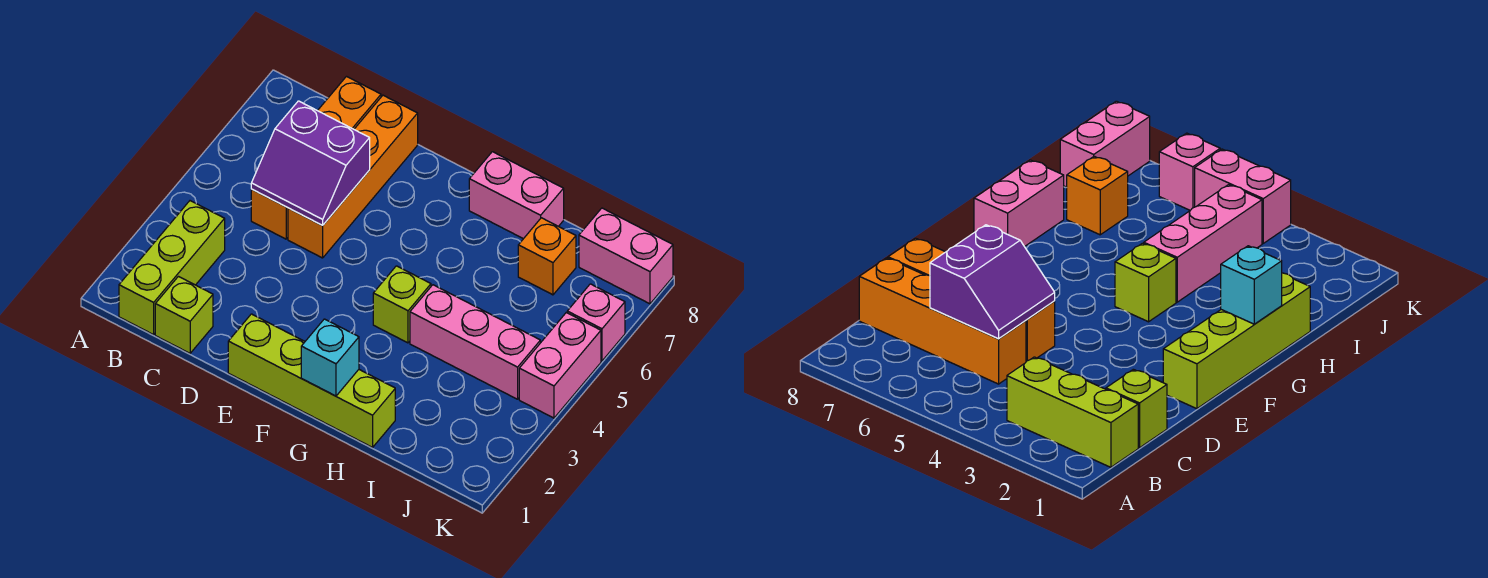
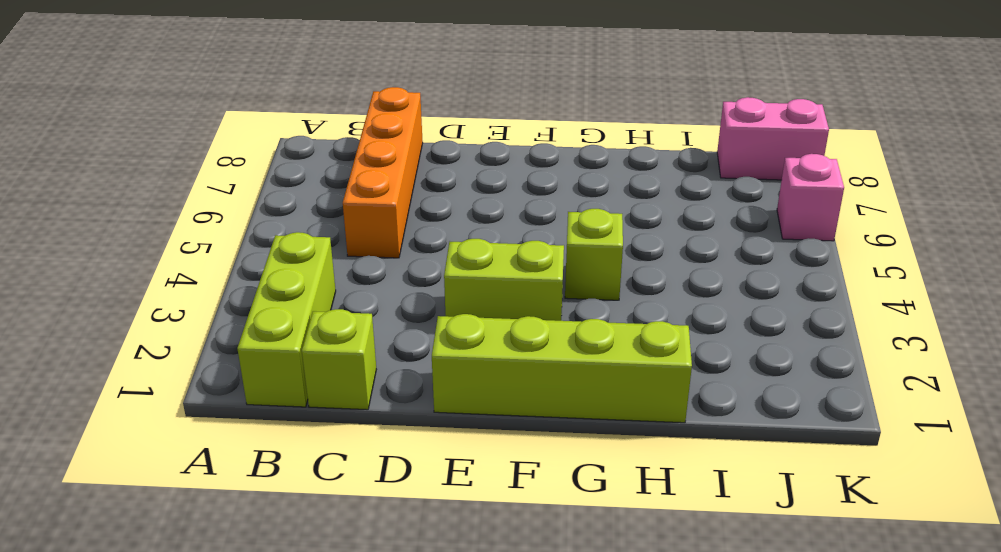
lime 1x2 brick [444,239,564,321] -> none
none -> orange 1x4 brick [288,95,418,258]
none -> pink 1x2 brick [469,152,564,239]
none -> pink 1x3 brick [410,285,540,399]

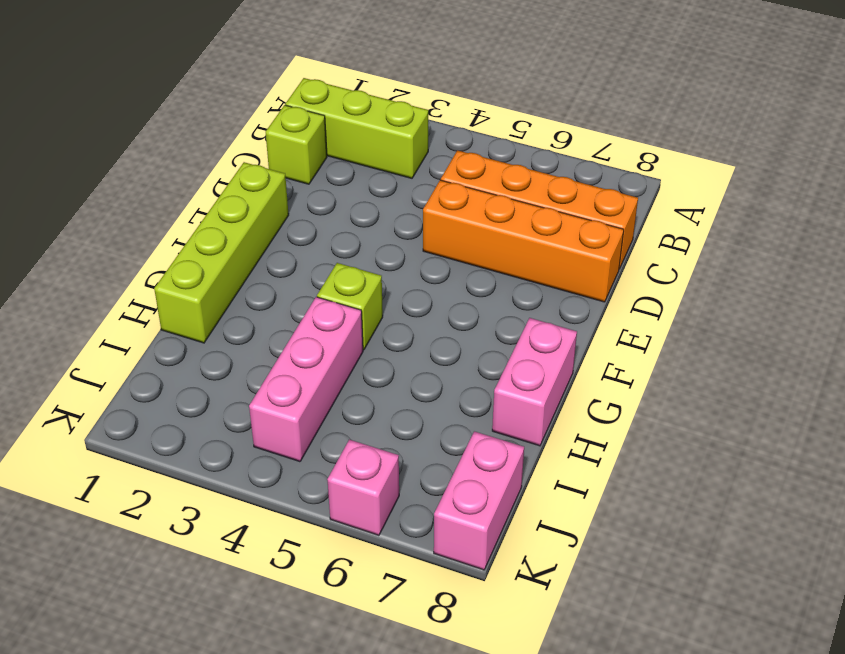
none -> orange 1x1 brick [518,218,576,295]
none -> pink 1x2 brick [519,313,601,418]
none -> purple 2x2 slope [251,101,370,225]

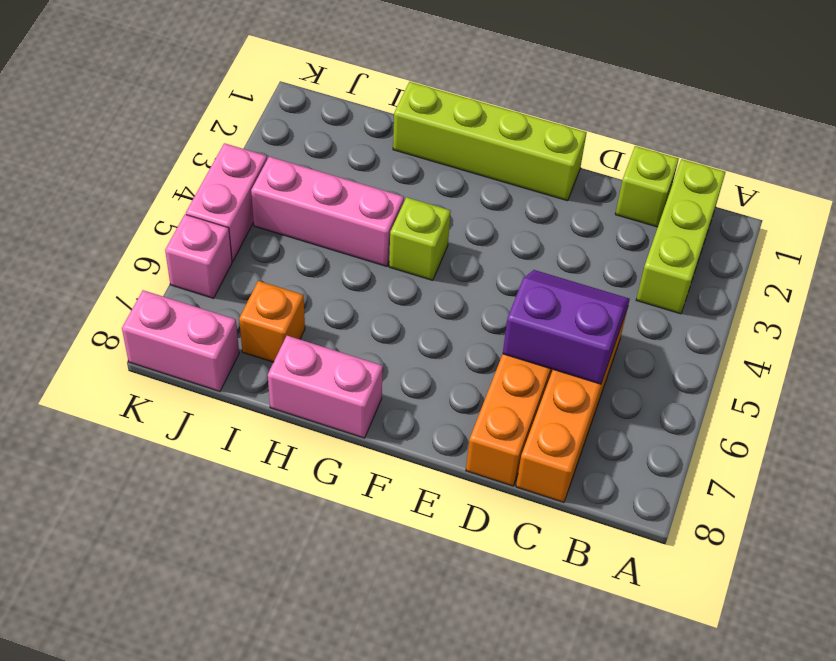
none -> cyan 1x1 brick [301,319,359,396]

